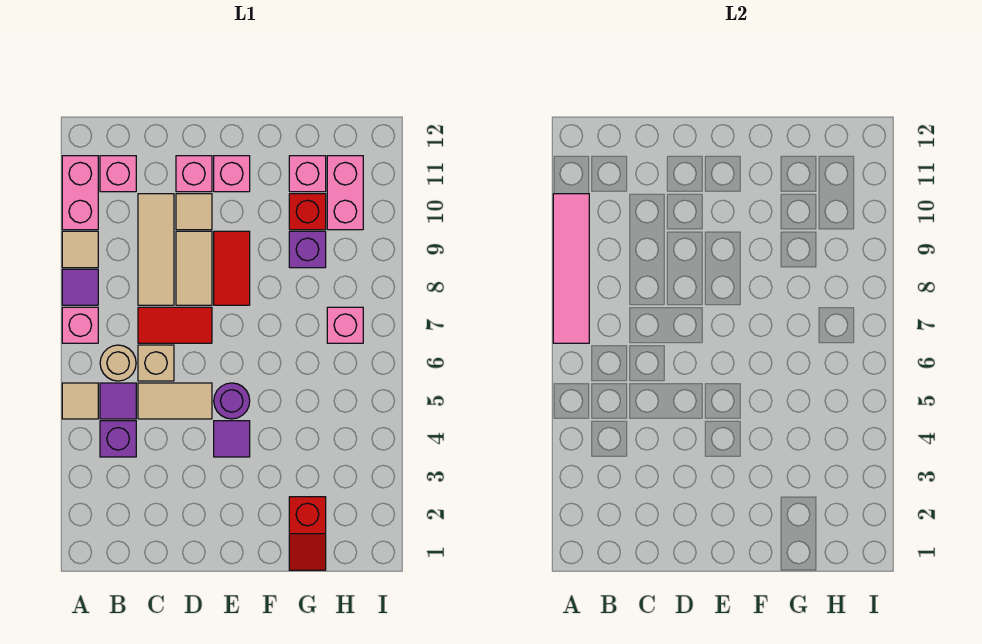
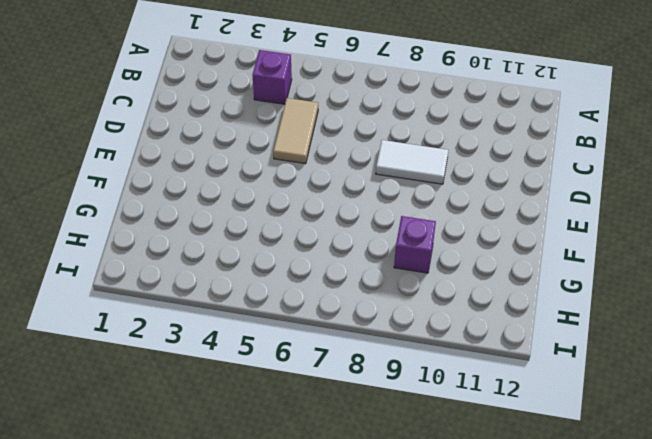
white 1x2 tile [376,140,448,184] -> tan 1x2 tile [176,231,212,305]
none -> tan 1x1 tile [62,383,98,419]
none -> pink 1x1 brick [62,307,98,343]
none -> purple 1x1 tile [62,269,98,305]

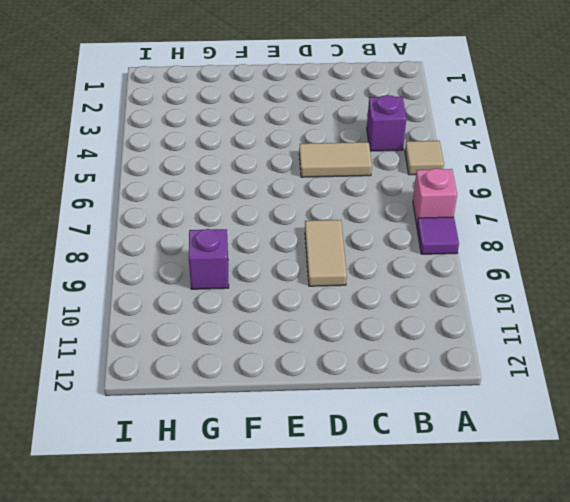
none -> tan 1x1 tile [62,231,98,268]
none -> pink 1x2 brick [62,156,98,230]
none -> purple 1x1 tile [100,383,136,419]

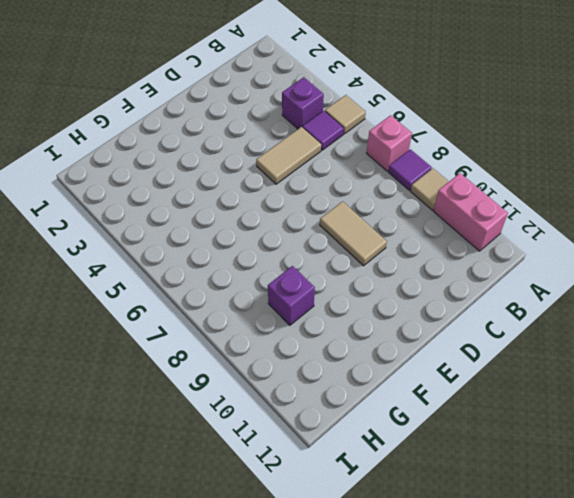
none -> tan 1x1 round brick [100,345,136,381]
none -> pink 1x1 brick [100,156,136,192]
none -> tan 1x1 brick [138,345,174,381]

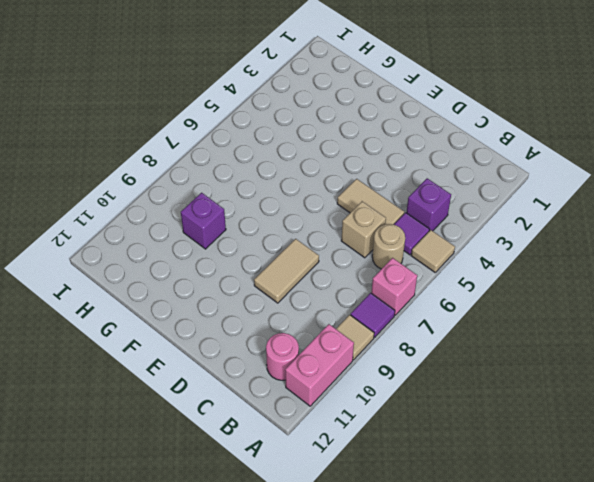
pink 1x1 round brick [266,333,299,380] -> pink 1x1 brick [100,156,136,192]
none -> red 1x2 tile [138,307,212,343]
none -> tan 1x3 tile [138,194,174,305]
none -> tan 1x1 tile [176,194,212,230]

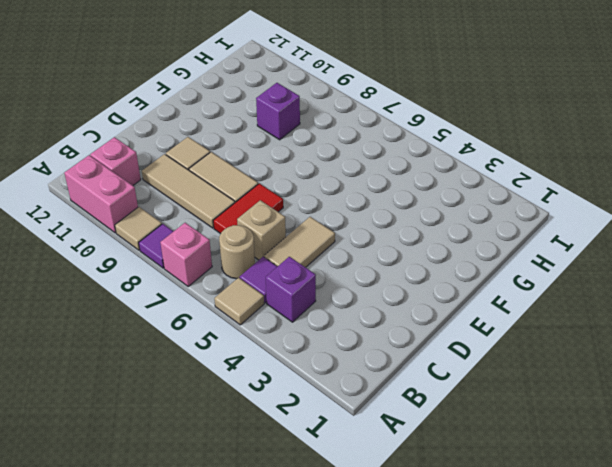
none -> pink 1x1 brick [176,156,212,192]
none -> purple 1x1 tile [214,421,250,457]
none -> purple 1x1 round brick [214,383,250,419]

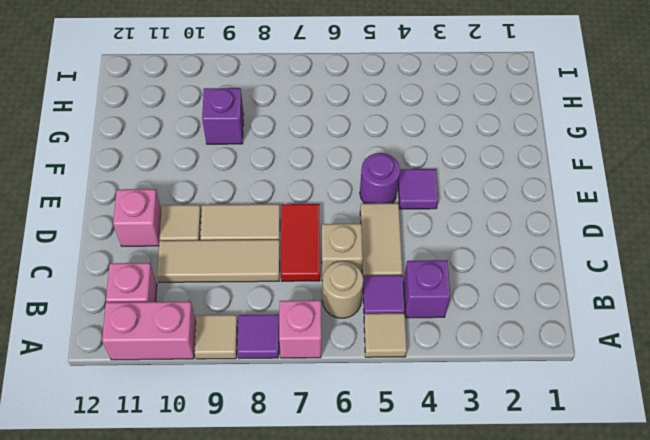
none -> red 1x2 tile [214,231,250,305]
none -> pink 1x1 brick [214,156,250,192]
none -> red 1x2 slope [289,497,326,570]

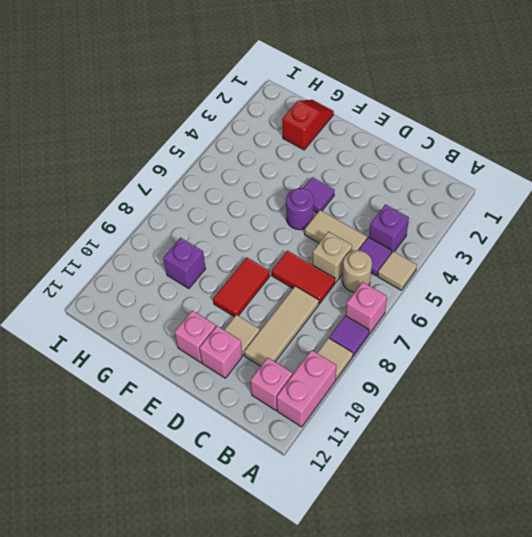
none -> tan 1x2 tile [176,231,212,305]
none -> red 1x1 brick [289,194,326,230]
none -> pink 1x1 brick [289,156,326,192]

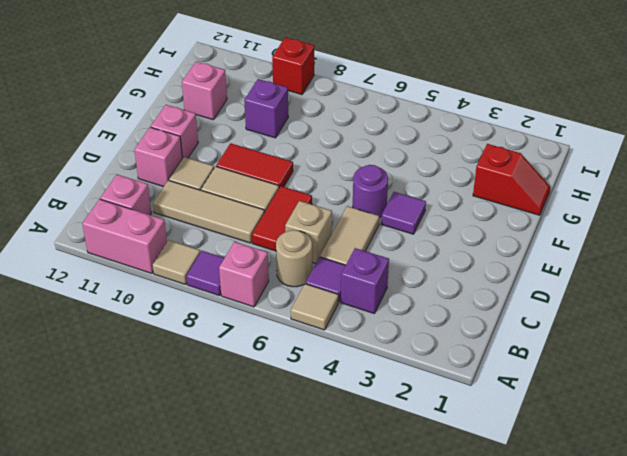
red 1x1 brick [272,37,314,95] -> red 1x1 brick moved to [289,194,326,230]
none -> pink 1x1 brick [327,307,363,343]
none -> pink 1x2 brick [327,156,363,230]
none -> pink 1x4 tile [553,194,589,343]

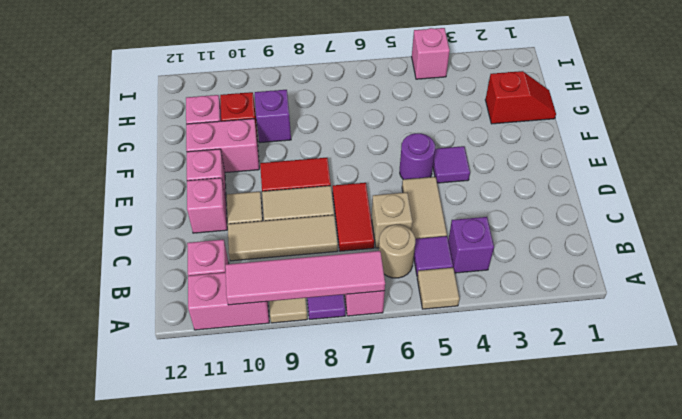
pink 1x2 brick [186,119,259,173] -> pink 1x2 brick moved to [327,156,363,230]
pink 1x1 brick [412,28,450,79] -> pink 1x1 brick moved to [327,307,363,343]

